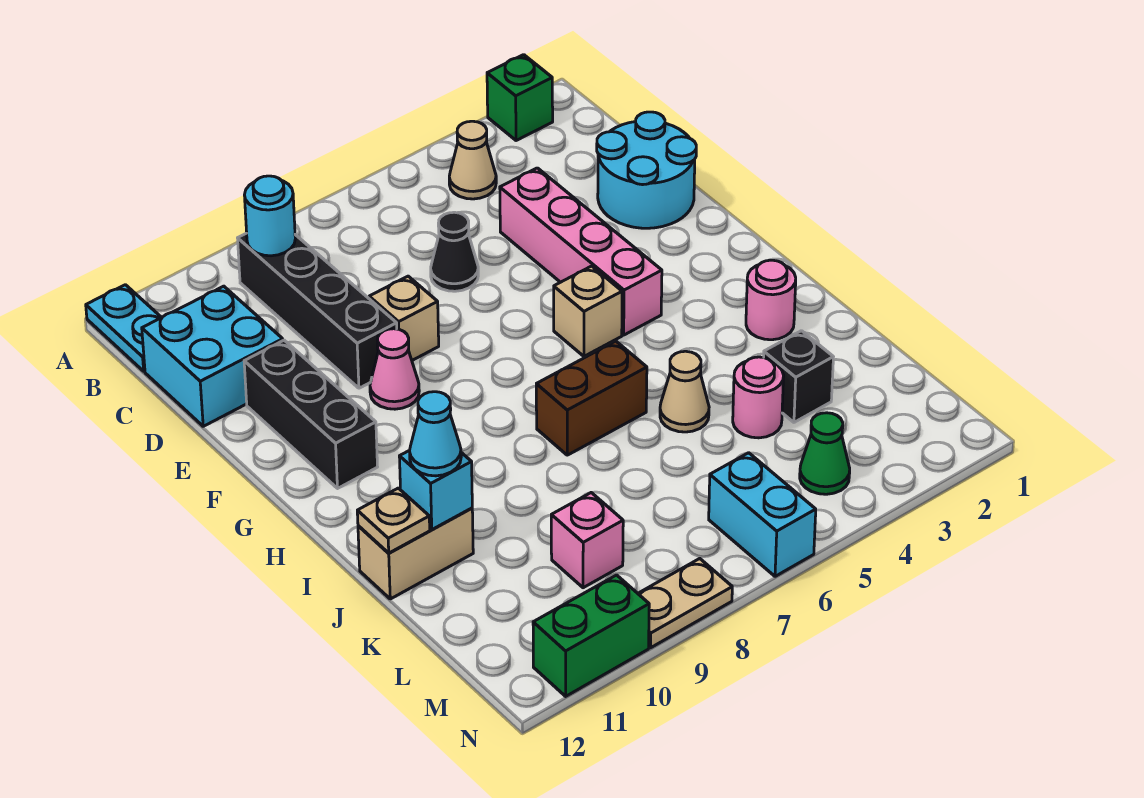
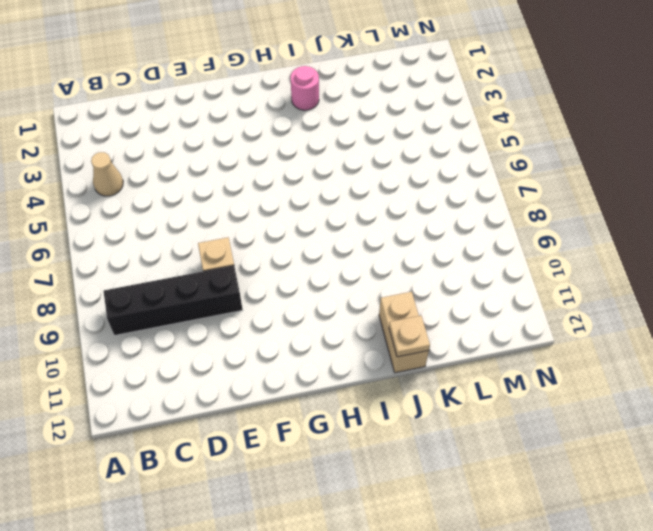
none -> green 1x1 brick [487,55,553,141]
none -> cyan 1x2 plate [86,285,162,371]
none -> cyan 2x2 brick [142,286,283,426]

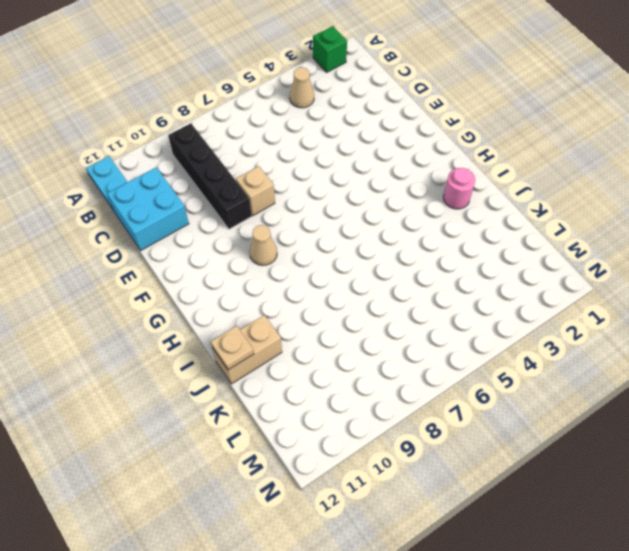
tan 1x1 cone [250,225,277,265] -> tan 1x1 cone moved to [660,351,709,432]
none -> cyan 2x2 round brick [597,112,696,228]
none -> pink 1x4 brick [500,168,662,335]
none -> black 1x1 cone [431,212,478,291]

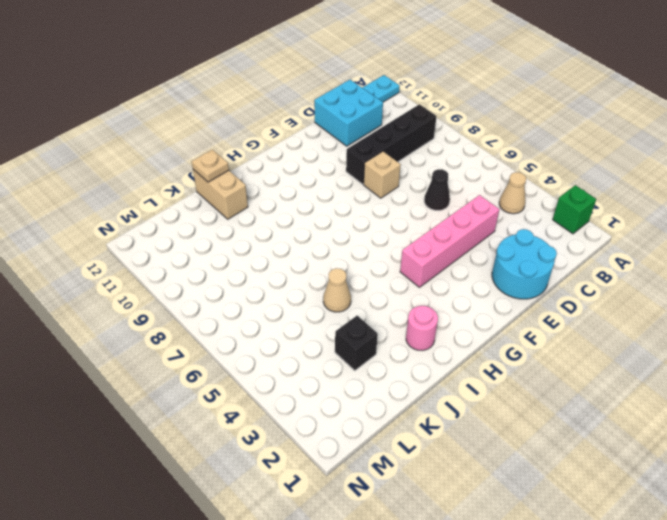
none -> black 1x3 brick [244,340,377,488]
none -> pink 1x1 cone [370,329,419,409]
none -> tan 1x1 brick [554,266,622,356]

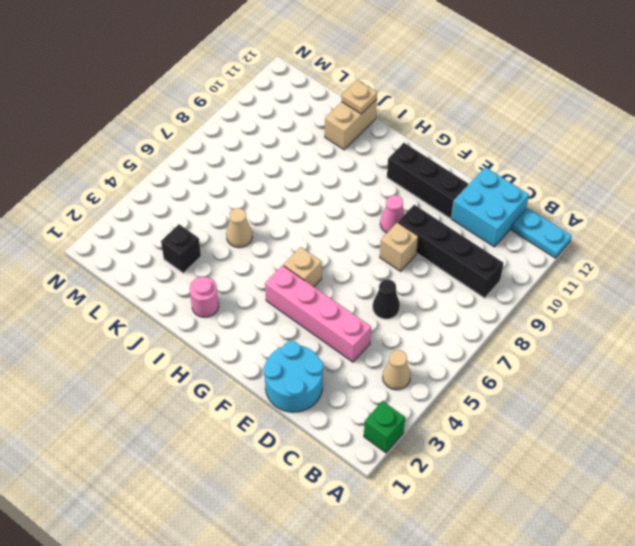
none -> brown 1x2 brick [536,341,647,455]
none -> pink 1x1 round brick [733,357,784,438]
none -> pink 1x1 brick [551,493,623,588]

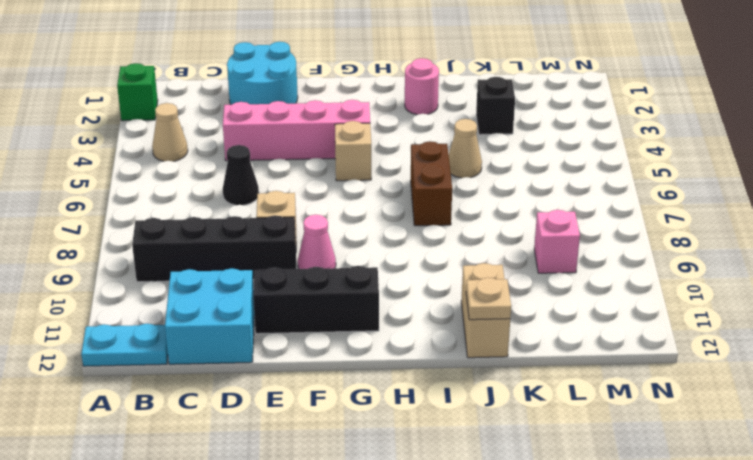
none -> pink 1x1 round brick [733,357,784,438]
none -> green 1x1 cone [800,413,850,494]
none -> cyan 1x2 brick [709,453,816,576]

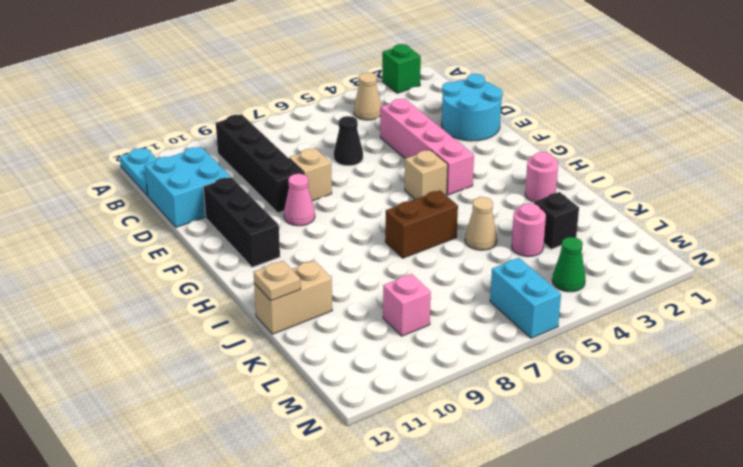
none -> tan 1x2 plate [638,559,732,648]
none -> green 1x2 brick [533,575,649,696]
none -> cyan 1x1 round brick [245,176,295,256]

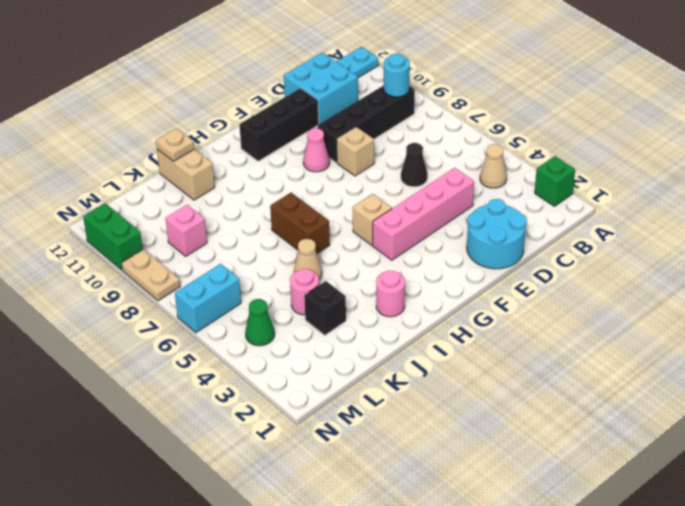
none -> cyan 1x1 brick [399,450,472,529]
none -> cyan 1x1 cone [410,392,461,476]

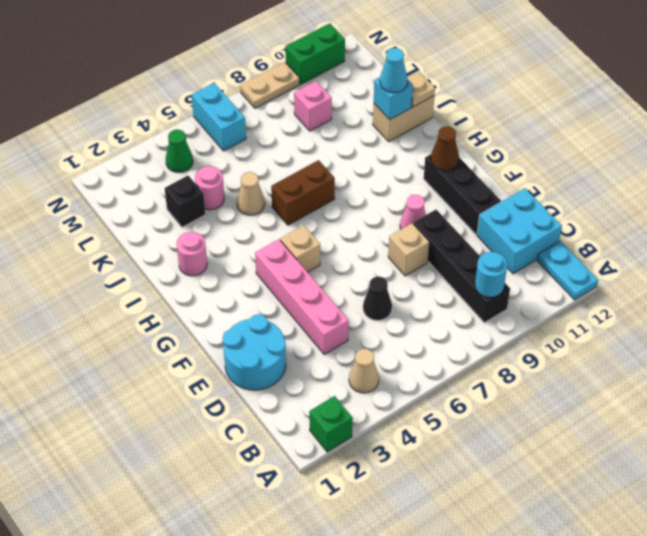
brown 1x1 cone [431,126,459,171] -> none

